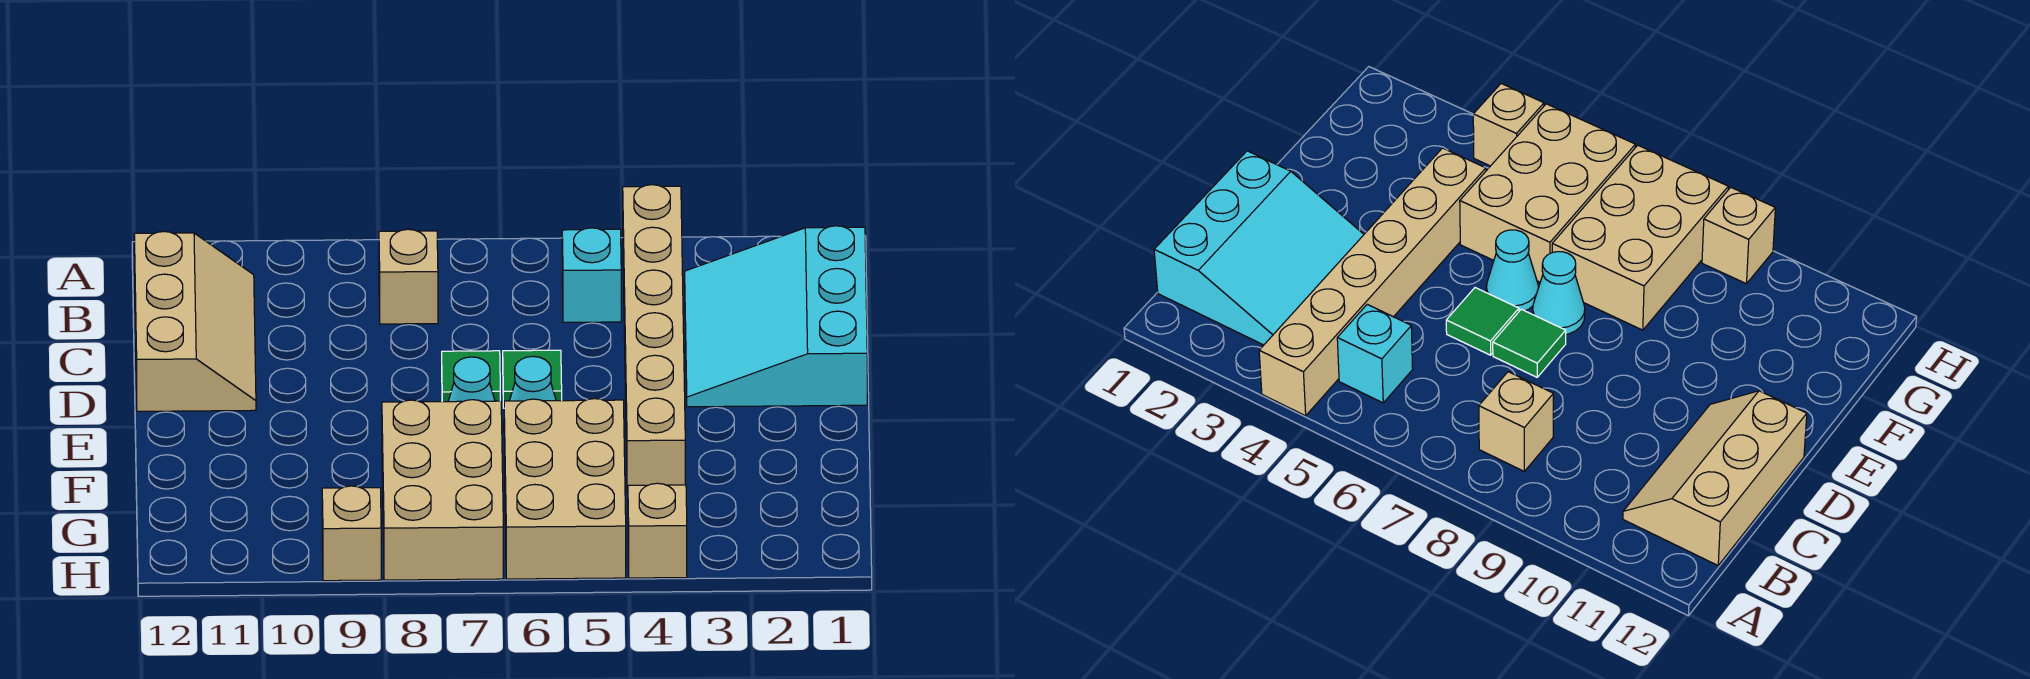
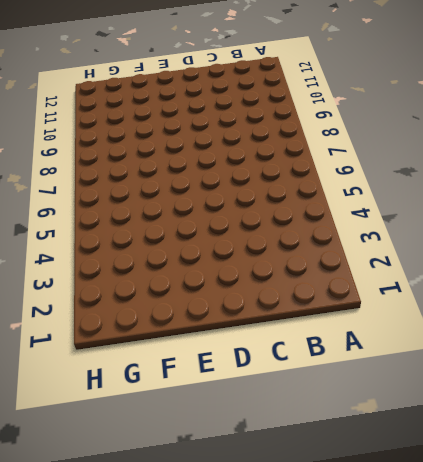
none -> tan 1x6 brick [623,185,685,493]
none -> cyan 3x3 slope [685,226,867,407]
none -> cyan 1x1 brick [562,228,621,322]

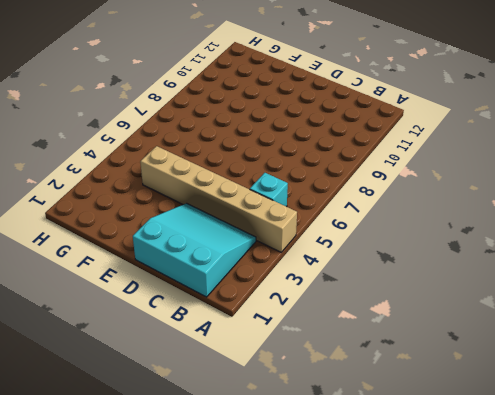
none -> tan 1x1 brick [379,229,438,324]
none -> tan 2x3 slope [134,231,256,411]
none -> green 1x1 tile [503,350,562,408]

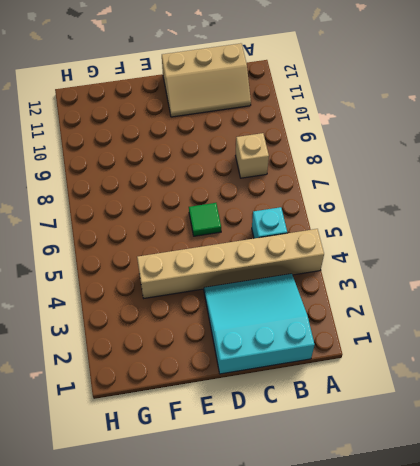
none -> green 1x1 tile [442,351,500,402]
none -> cyan 1x1 cone [510,356,556,401]
none -> cyan 1x1 cone [448,357,495,402]

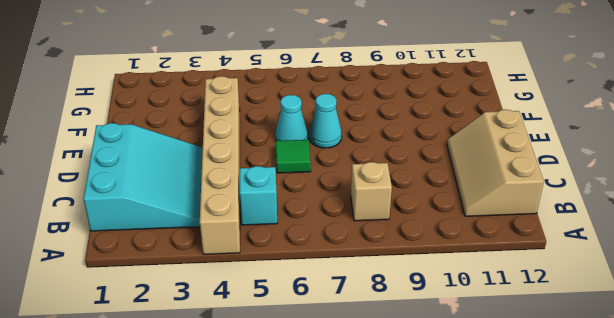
none -> green 1x1 tile [442,351,500,402]
none -> tan 2x3 brick [504,399,626,579]
none -> tan 2x3 brick [382,400,503,580]

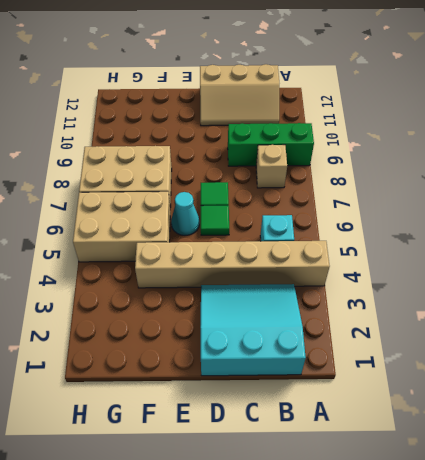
green 1x3 brick [228,123,314,166] -> none
none -> cyan 1x1 cone [448,357,495,402]
none -> tan 1x1 brick [628,483,687,578]
none -> tan 1x1 brick [322,486,381,581]

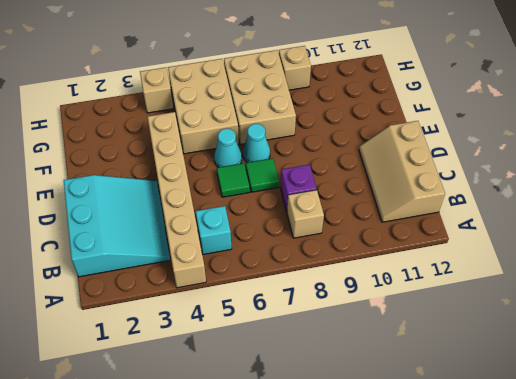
purple 1x1 brick [281,165,317,211] -> none

